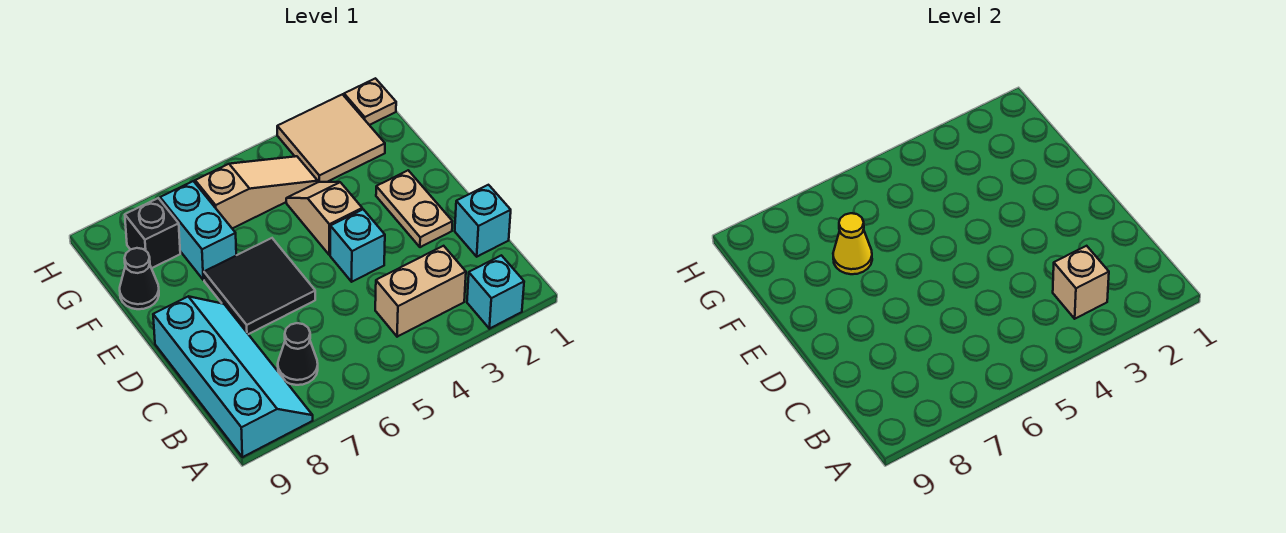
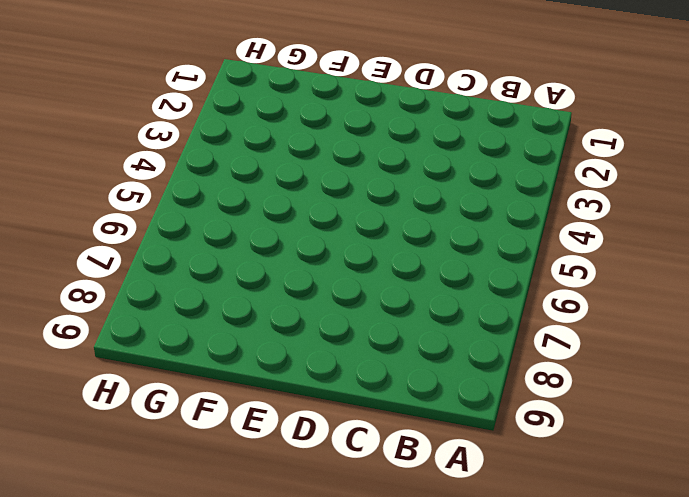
none -> cyan 1x1 brick [467,255,524,329]
none -> cyan 2x4 slope [153,296,313,457]
none -> tan 1x2 brick [375,246,466,337]

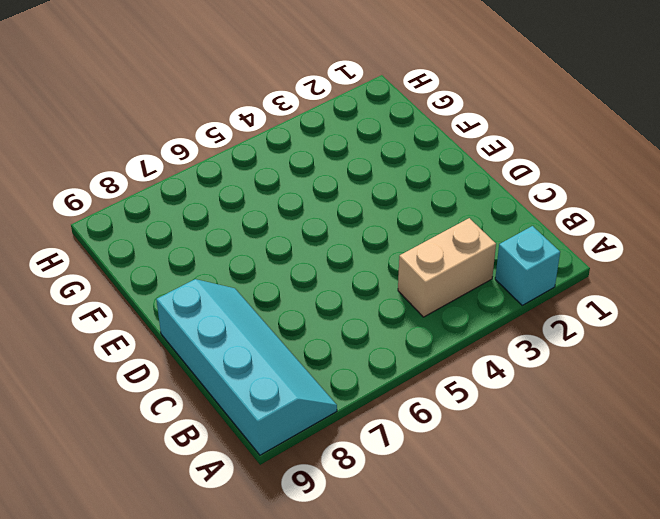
none -> black 1x1 cone [278,323,318,385]
none -> cyan 1x1 brick [455,185,511,257]
none -> tan 1x2 plate [376,170,453,247]

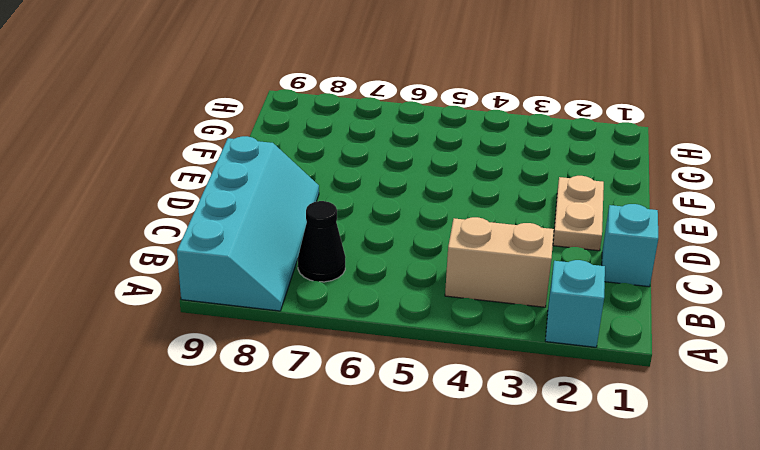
none -> cyan 1x1 brick [330,209,385,282]
none -> black 2x2 tile [204,238,315,334]
none -> tan 1x2 slope [286,182,362,255]

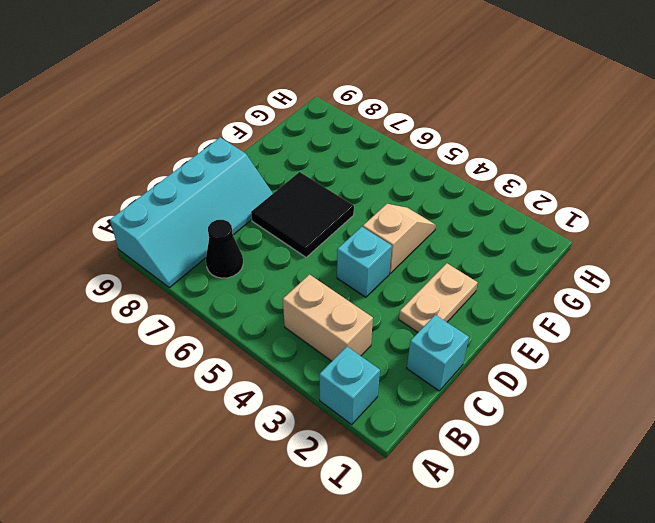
none -> cyan 1x2 brick [160,181,236,280]
none -> black 1x1 cone [120,248,159,309]
none -> tan 2x2 tile [277,94,385,182]

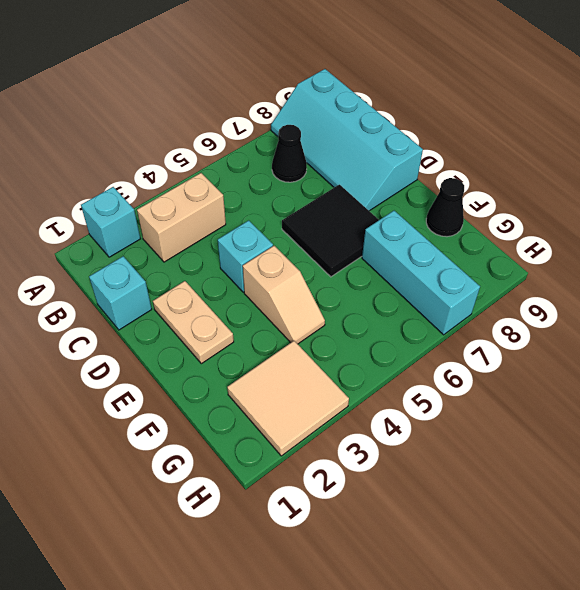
cyan 1x3 brick [362,211,480,335] -> cyan 1x2 brick [160,181,236,280]
none -> tan 1x3 slope [195,156,318,228]
none -> black 1x1 brick [125,198,180,268]
none -> tan 1x1 plate [344,78,396,125]

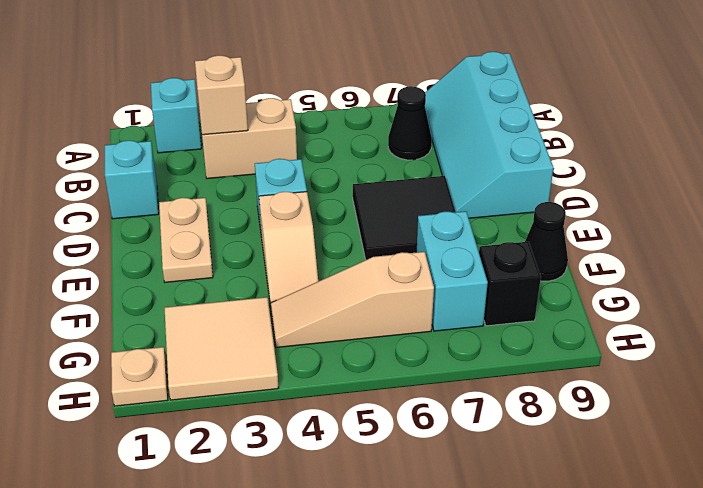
none -> yellow 1x1 cone [833,213,872,274]

